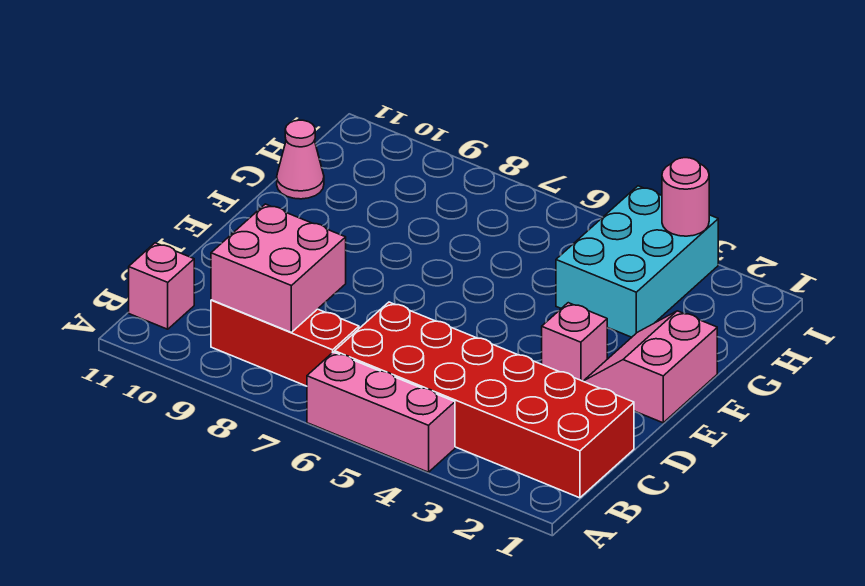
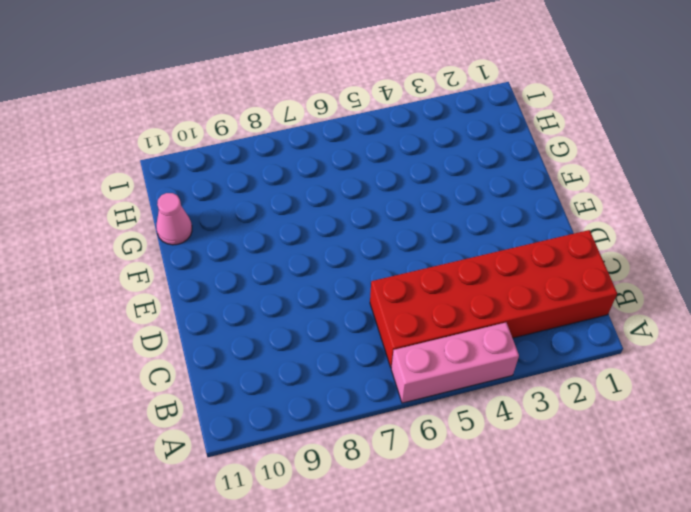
none -> red 1x3 brick [211,300,359,386]
none -> pink 1x1 brick [129,243,194,329]

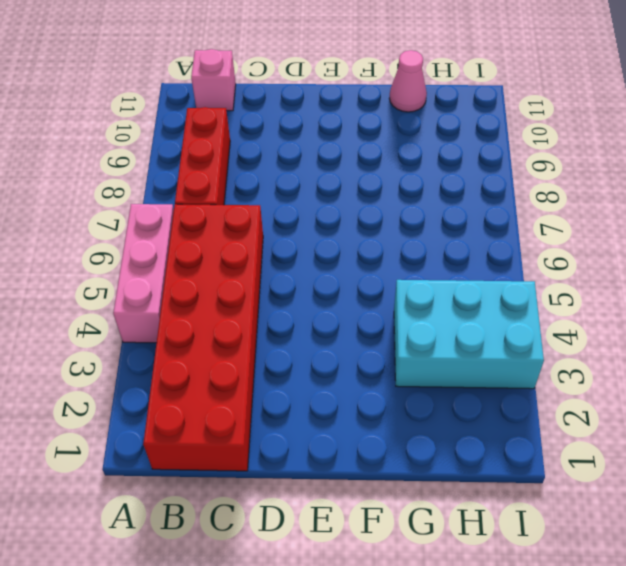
none -> pink 2x2 slope [583,311,717,423]
none -> pink 1x1 brick [542,303,607,381]

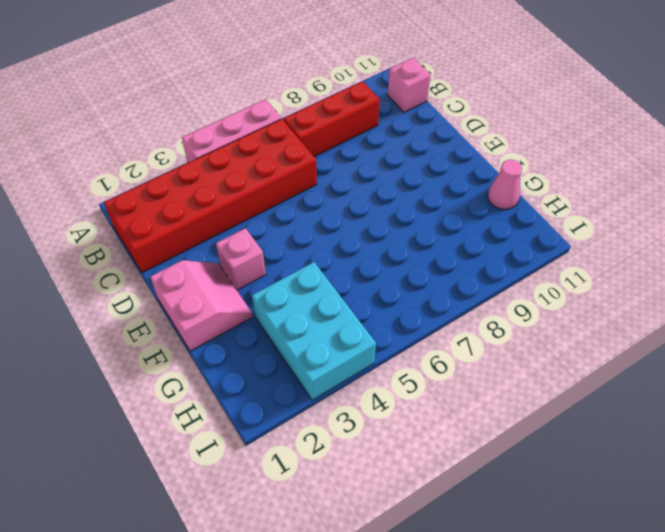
none -> pink 2x2 brick [211,204,346,332]
none -> pink 1x1 round brick [662,158,709,236]

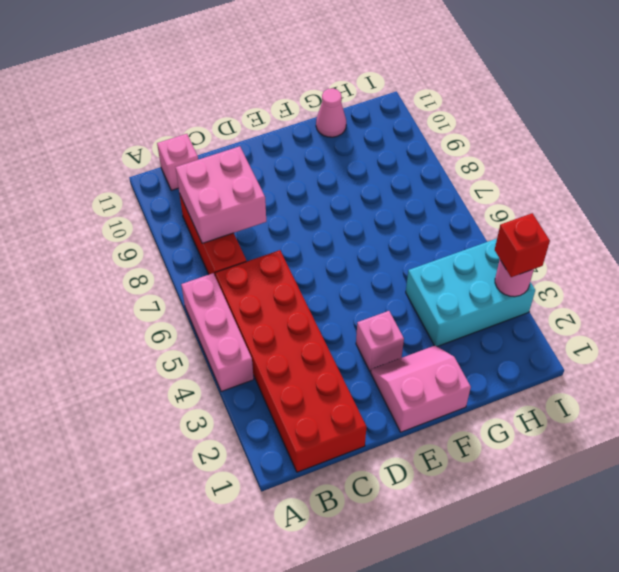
red 1x1 brick [495,213,550,277] -> none

